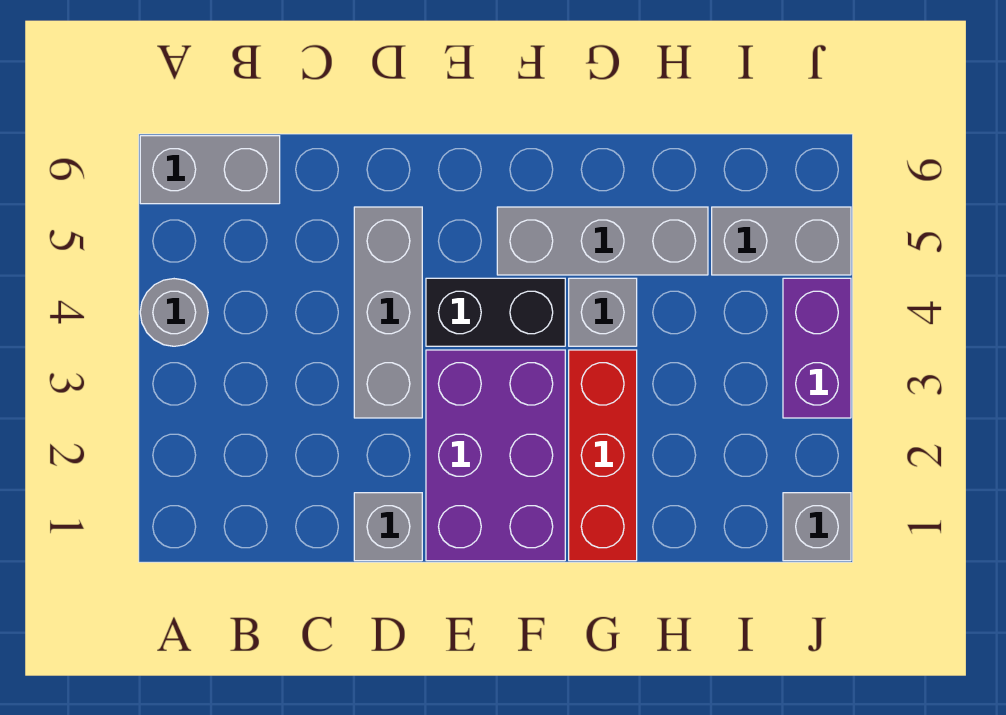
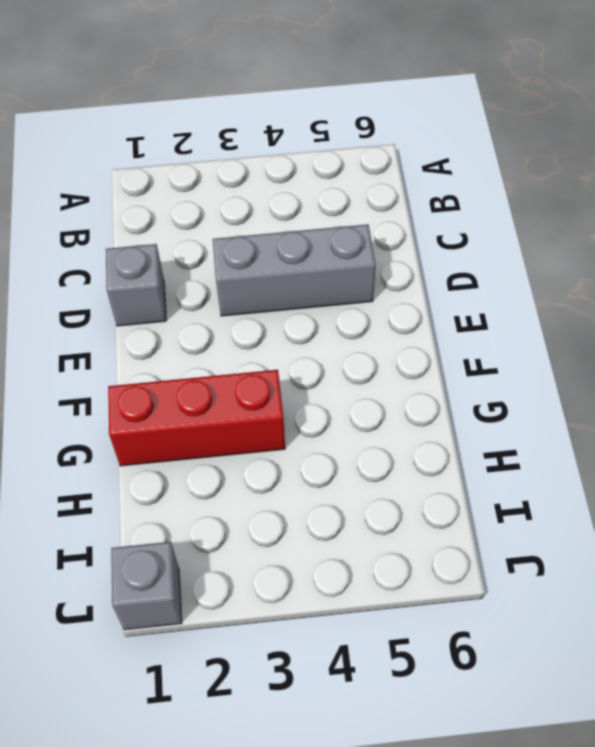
none -> grey 1x1 round brick [140,279,208,346]
none -> grey 1x2 brick [140,136,280,204]
none -> purple 2x3 brick [426,350,565,561]

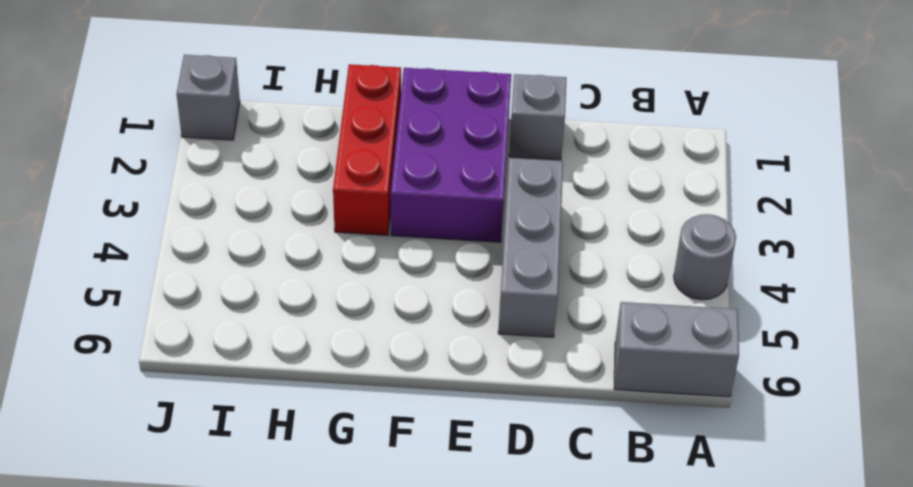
none -> black 1x2 brick [426,278,565,346]
none -> grey 1x3 brick [497,207,708,275]
none -> grey 1x1 brick [569,278,637,346]

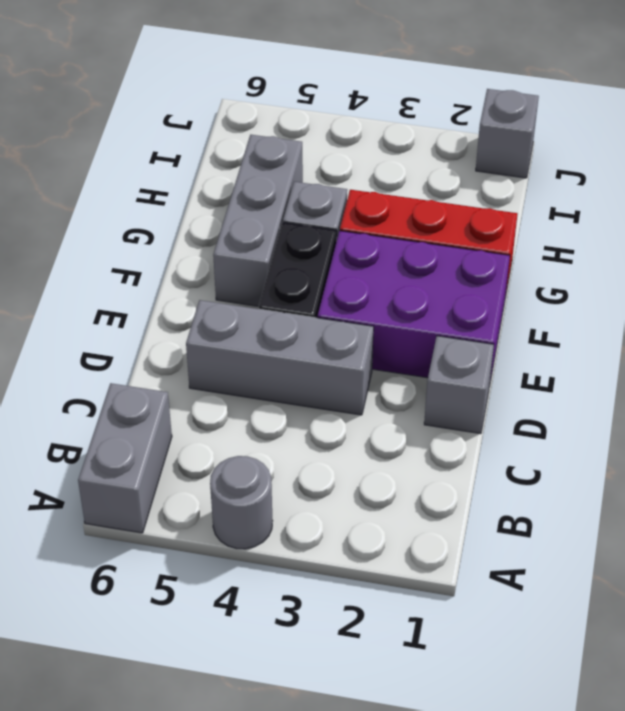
none -> grey 1x2 brick [712,207,851,275]
none -> purple 1x2 brick [783,278,851,418]

